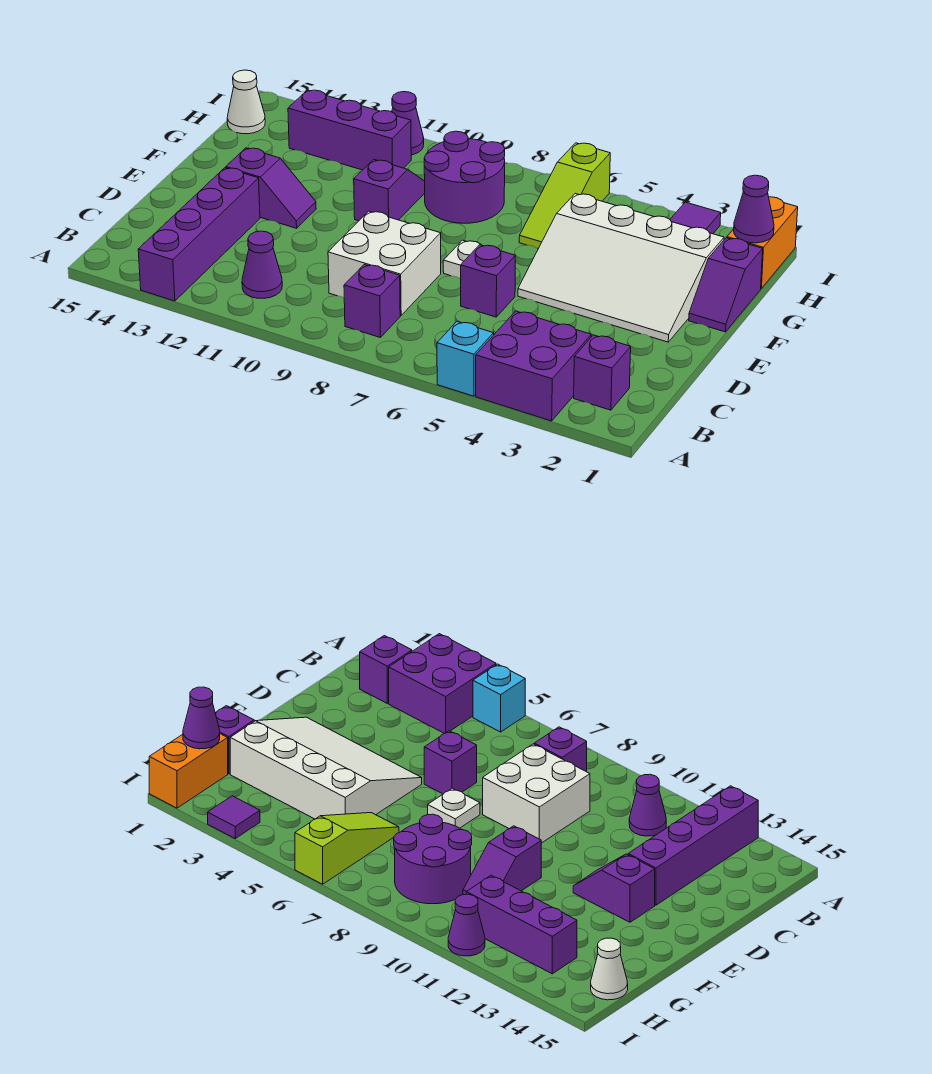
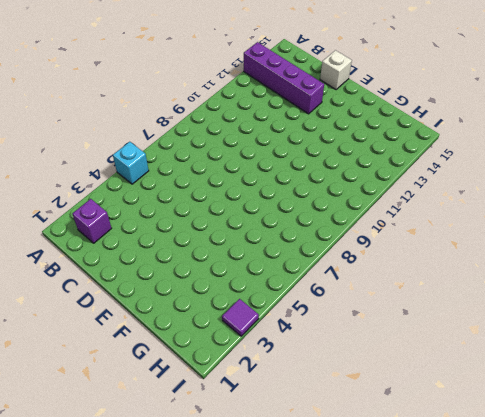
white 1x1 brick [320,50,352,90] -> none
none -> purple 2x2 brick [476,311,591,421]
none -> purple 1x1 brick [344,264,400,337]
none -> purple 1x1 cone [242,231,282,298]

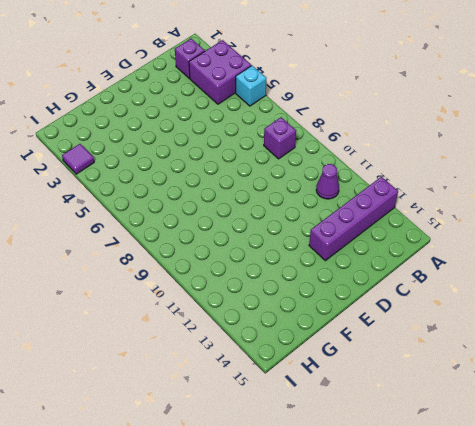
none -> white 2x2 brick [328,211,441,316]
none -> purple 1x1 brick [461,245,515,317]
none -> white 3x4 slope [518,194,724,342]

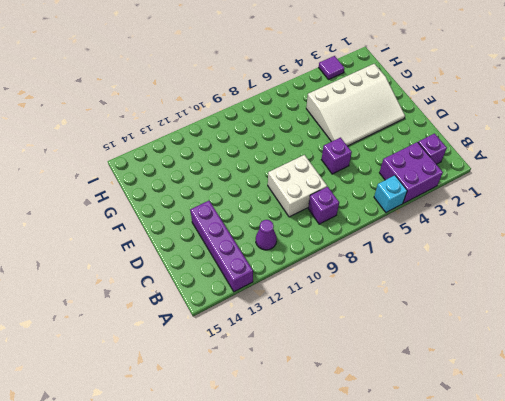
none -> white 1x1 plate [443,240,481,279]
none -> purple 1x2 slope [226,148,316,228]
none -> purple 1x2 slope [689,238,763,332]

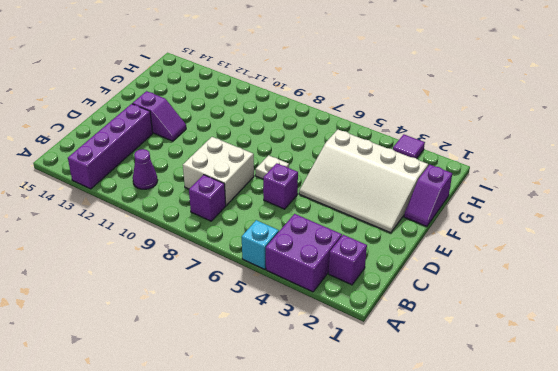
none -> purple 1x2 slope [354,159,425,221]
none -> lime 1x3 slope [519,143,610,249]
none -> purple 2x2 round brick [424,131,505,223]

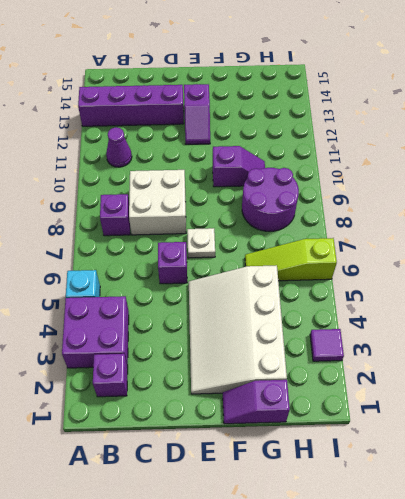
none -> orange 1x2 brick [727,197,798,288]
none -> purple 1x3 brick [288,90,411,170]
none -> white 1x1 cone [227,70,265,134]

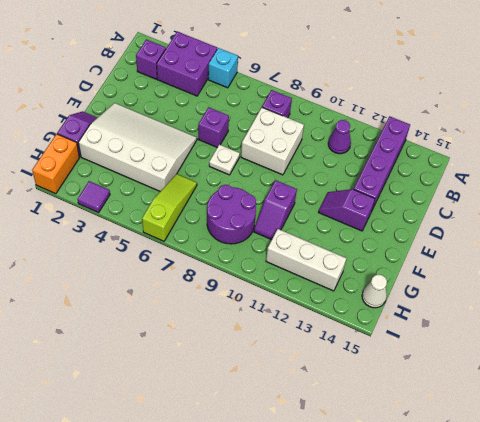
white 1x3 brick [266,229,347,291] -> purple 1x3 brick [288,90,411,170]
none -> purple 1x1 cone [392,92,424,155]
none -> purple 1x1 cone [734,175,774,243]

